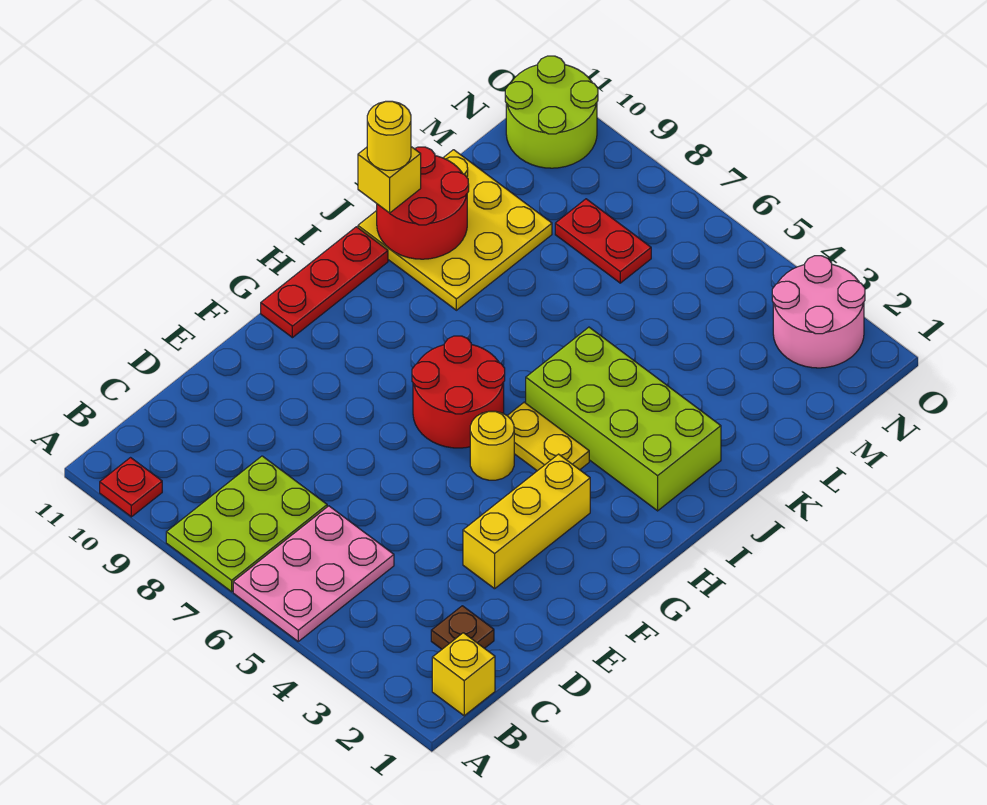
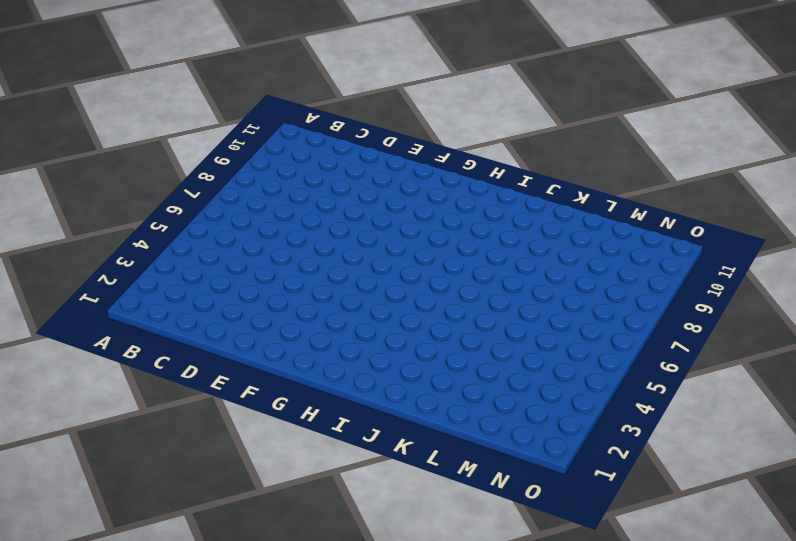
none -> pink 2x3 plate [233,506,394,641]
none -> lime 2x3 plate [166,456,327,592]
none -> red 1x1 plate [100,458,162,517]

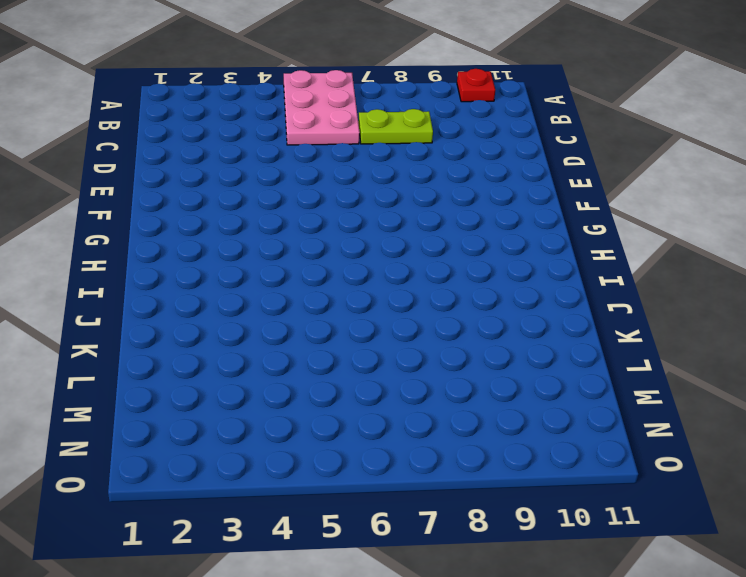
lime 1x2 plate [358,109,433,144] -> lime 2x3 plate [166,456,327,592]
none -> yellow 1x1 brick [432,633,495,716]
none -> brown 1x1 plate [431,606,494,649]
none -> yellow 1x3 brick [463,454,590,589]

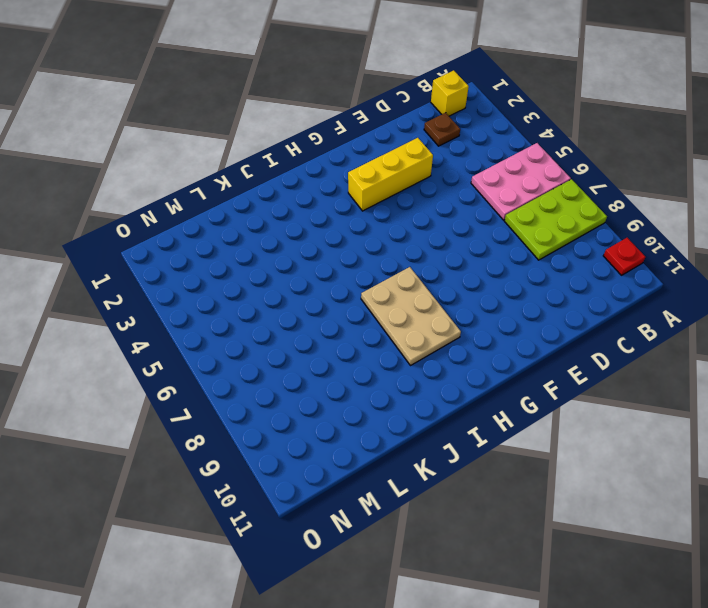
tan 2x3 plate [361,267,461,365] -> red 2x2 round brick [412,336,505,448]
none -> yellow 1x1 round brick [470,411,514,480]
none -> red 1x3 plate [261,227,388,338]
none -> yellow 1x2 plate [507,402,589,471]

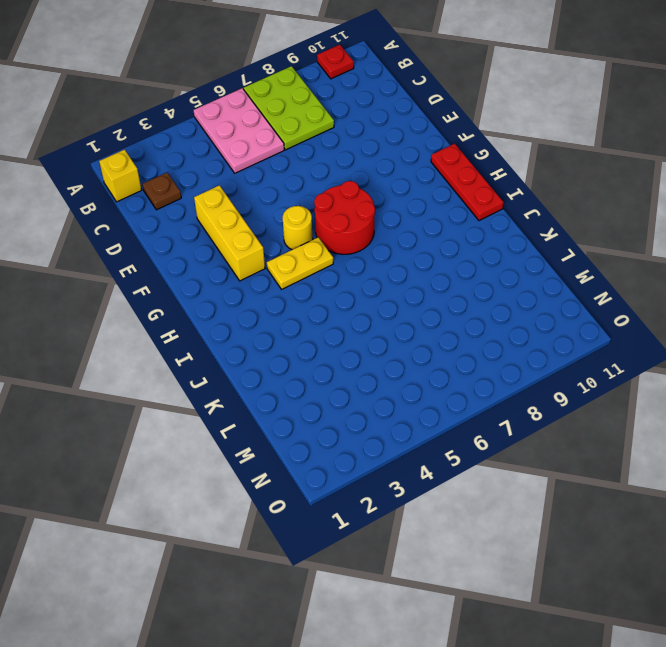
none -> lime 2x4 brick [526,327,721,511]
none -> yellow 3x3 plate [358,150,552,310]
none -> red 1x2 plate [555,199,651,283]

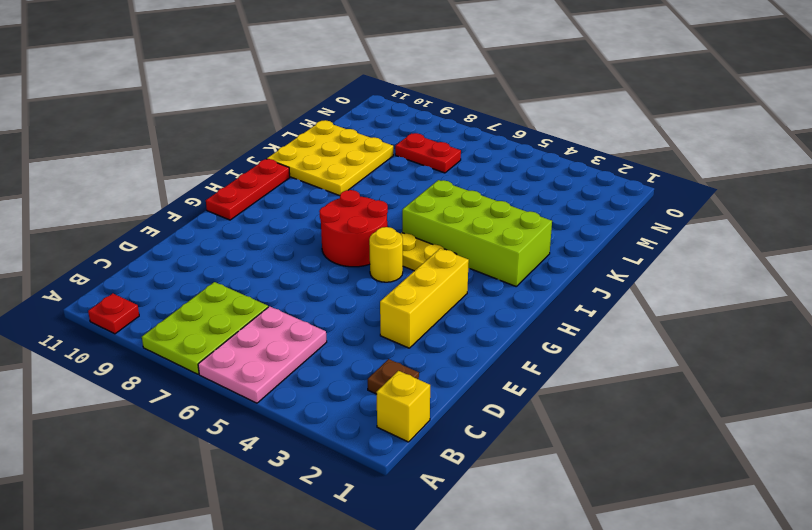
none -> pink 2x2 round brick [772,256,865,368]
none -> lime 2x2 round brick [505,56,598,168]
none -> red 2x2 round brick [377,147,469,259]

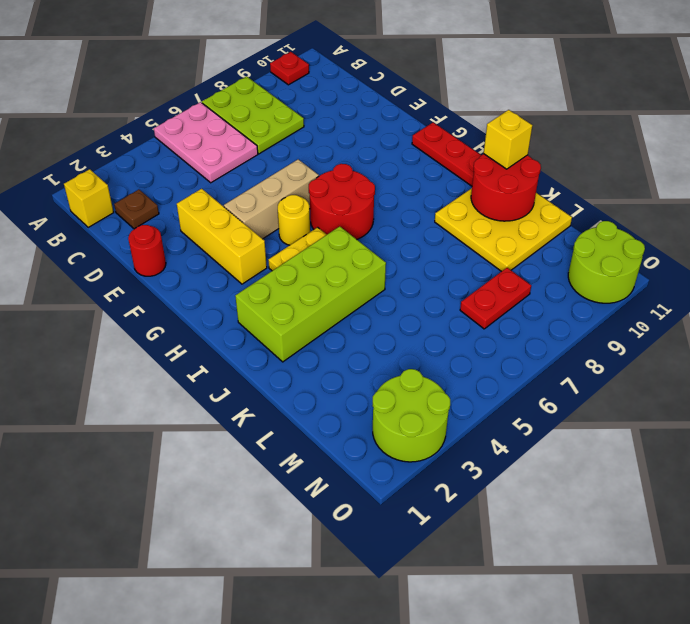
red 1x1 round brick [128,225,166,276] -> none
tan 1x3 brick [224,159,319,239] -> none
lime 2x2 round brick [372,369,450,462] -> pink 2x2 round brick [772,256,865,368]
none -> yellow 1x1 round brick [367,101,411,170]

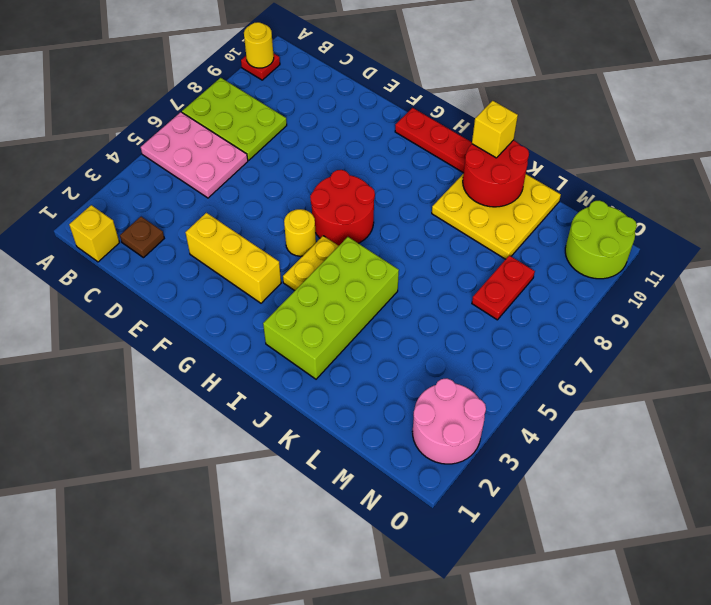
yellow 1x1 round brick [244,22,274,68] -> yellow 1x1 round brick moved to [367,101,411,170]

